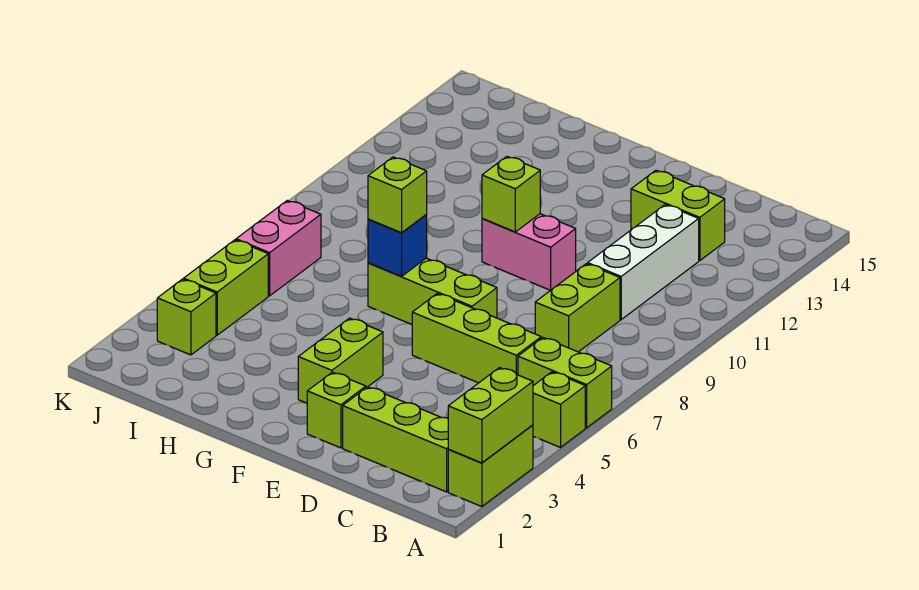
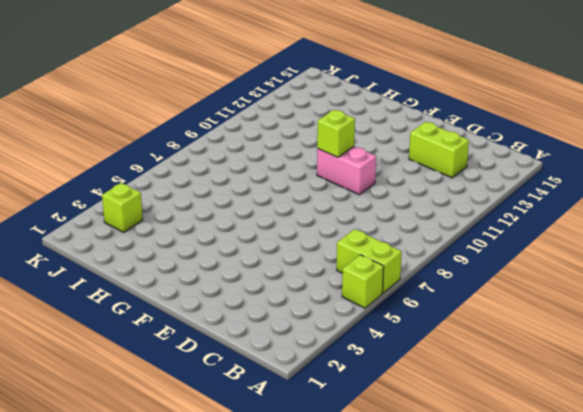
none -> lime 1x2 brick [448,425,533,507]
none -> lime 1x3 brick [343,387,449,492]
none -> lime 1x3 brick [412,293,541,383]

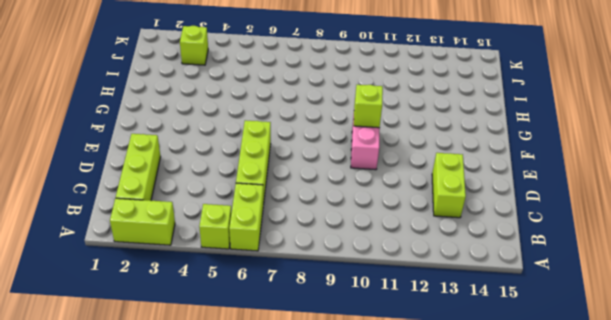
none -> lime 1x2 brick [535,264,620,352]
none -> white 1x3 brick [588,205,699,320]
none -> lime 1x1 brick [307,372,366,448]

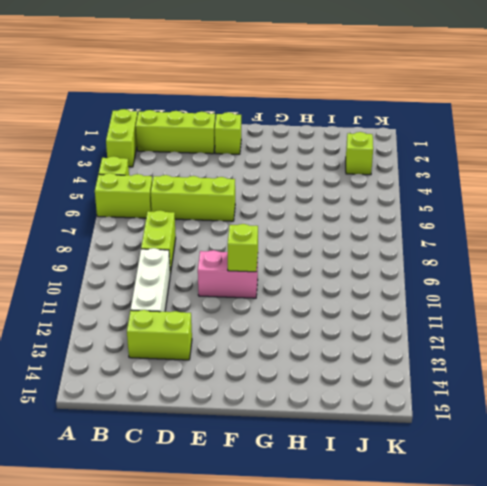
none -> lime 1x3 brick [368,258,497,325]
none -> lime 1x2 brick [298,318,383,403]
none -> lime 1x2 brick [184,240,268,335]

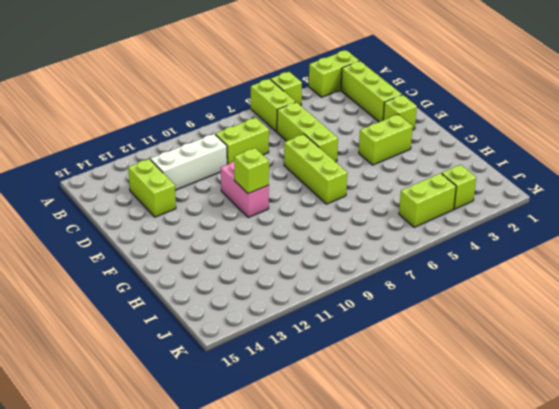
none -> pink 1x2 brick [236,200,321,296]
none -> lime 1x2 brick [448,368,533,463]
none -> blue 1x1 brick [368,215,427,276]

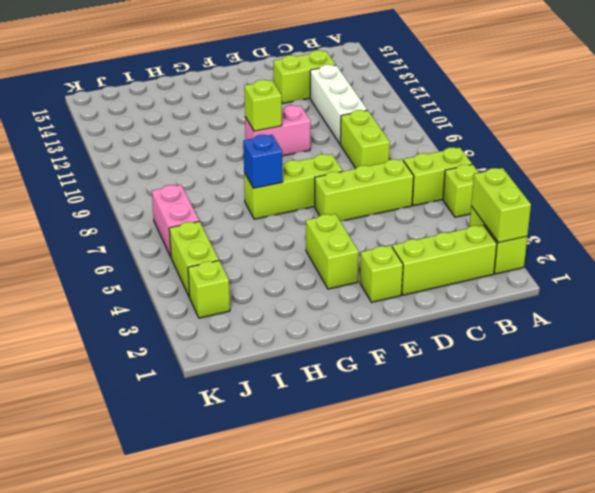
none -> lime 1x1 brick [368,157,427,233]

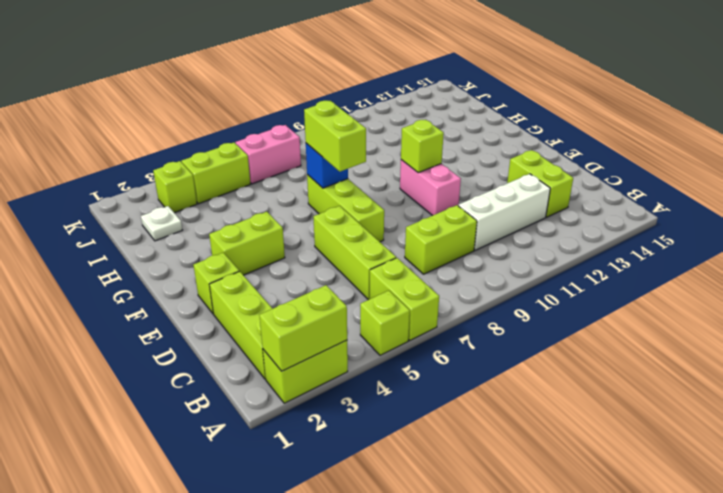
lime 1x2 brick [304,101,366,172] -> lime 1x1 brick [368,157,427,233]
white 1x1 plate [141,206,182,241] -> none

